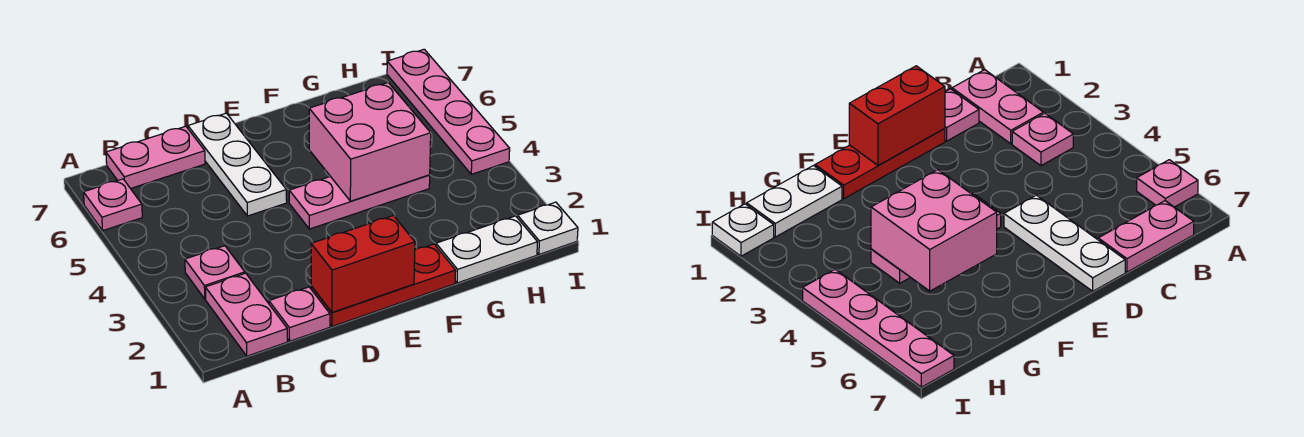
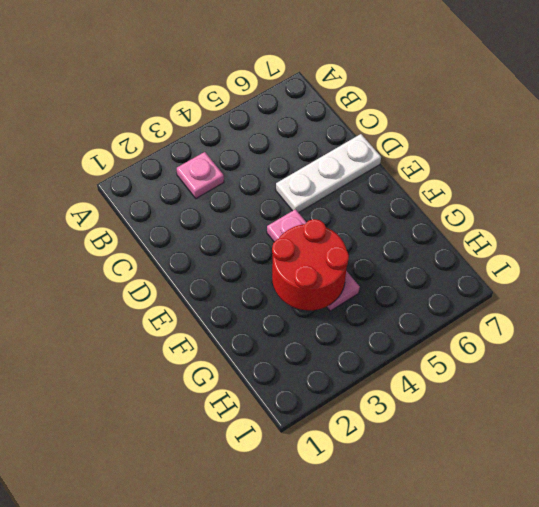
red 2x2 round brick [272,219,349,310] -> pink 2x2 brick [309,83,431,201]
none -> pink 1x1 plate [84,179,142,231]
none -> pink 1x2 plate [205,273,287,356]
none -> pink 1x2 plate [106,126,205,189]

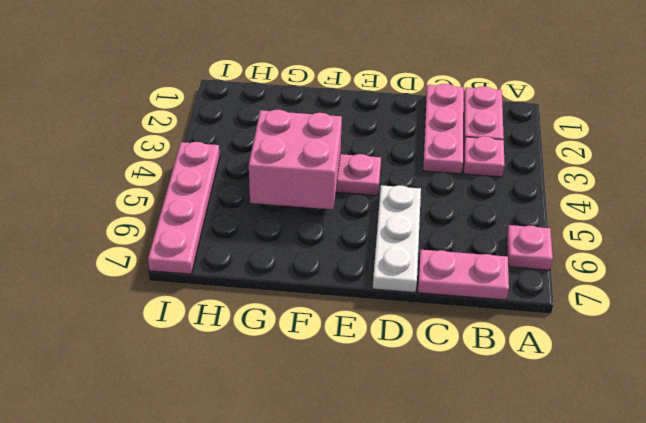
pink 1x3 plate [423,84,464,174] -> pink 1x1 plate [269,287,330,341]
none -> red 1x3 plate [311,244,456,326]
none -> white 1x2 plate [436,216,537,283]
none -> white 1x1 plate [518,202,578,254]

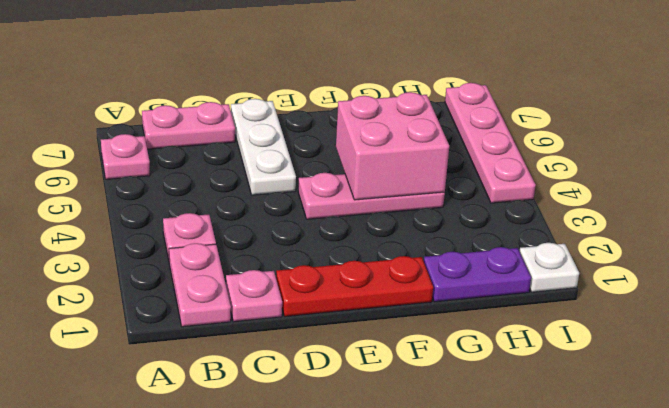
purple 1x2 plate [424,247,531,302] -> white 1x2 plate [436,216,537,283]
none -> red 1x2 brick [311,216,415,312]

